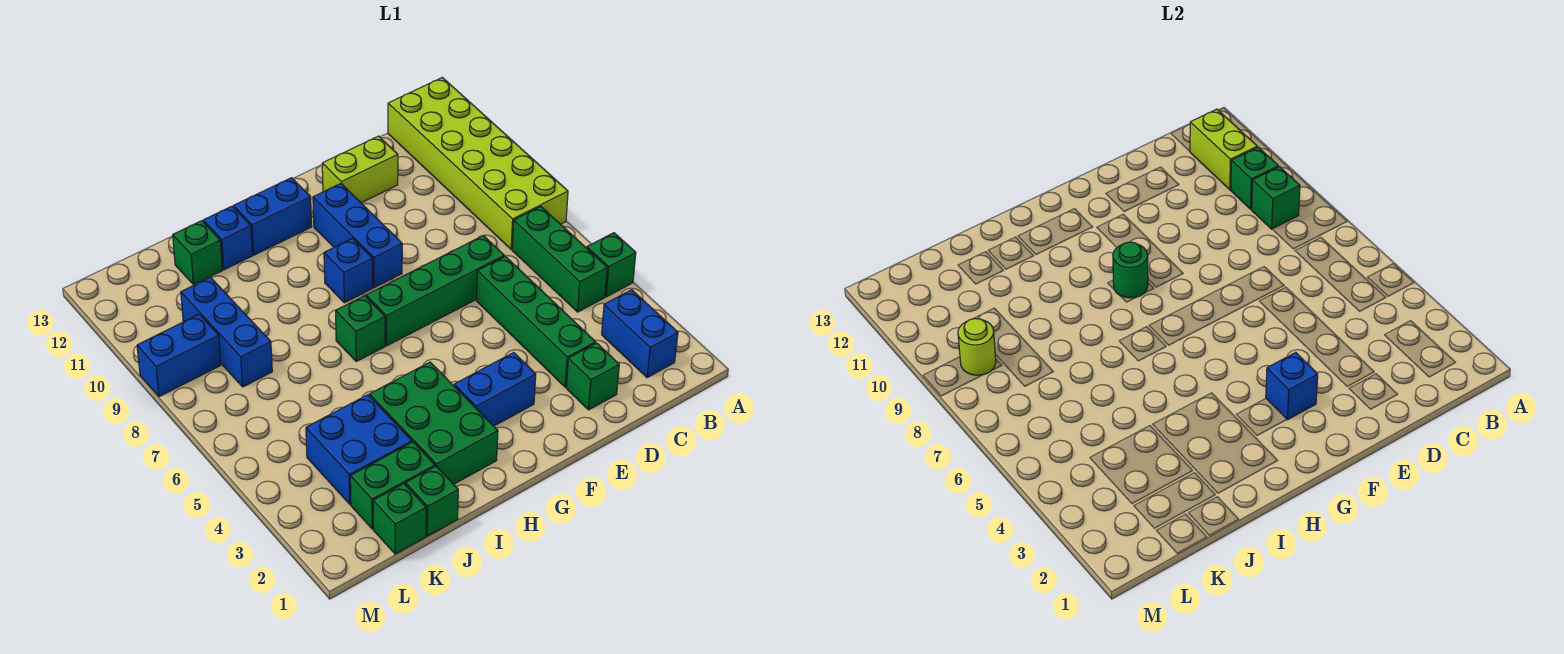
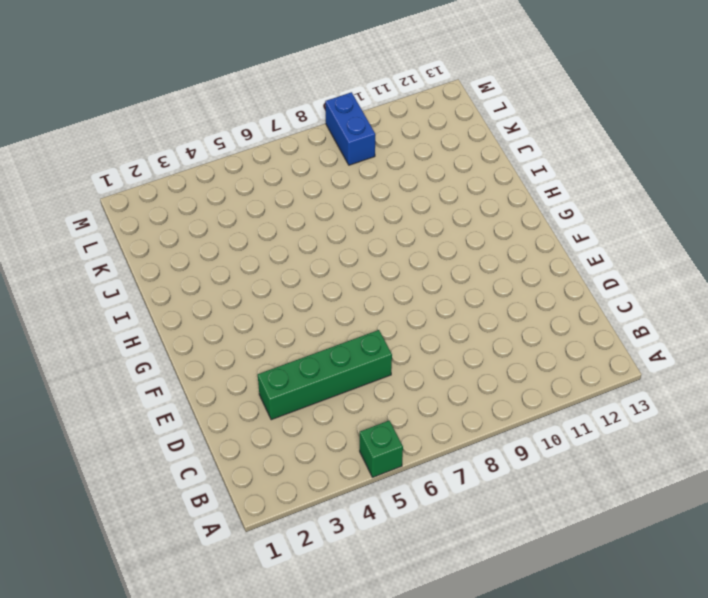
none -> lime 2x6 brick [388,77,568,249]
none -> blue 1x2 brick [602,290,678,378]
none -> green 1x3 brick [512,207,607,312]

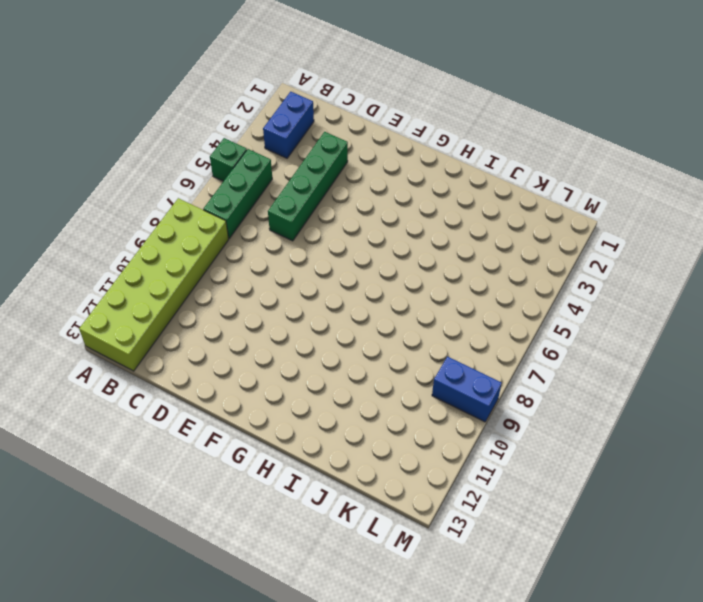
none -> green 1x1 brick [566,343,619,410]
none -> green 1x4 brick [366,236,504,346]
none -> lime 1x2 brick [322,136,398,203]

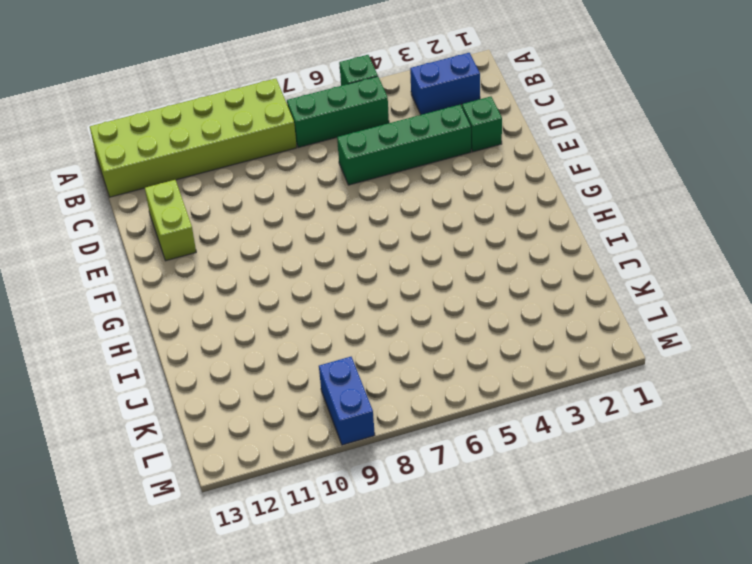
none -> green 1x4 brick [366,236,504,346]
none -> blue 1x2 brick [454,352,536,426]
none -> blue 1x3 brick [313,184,402,288]

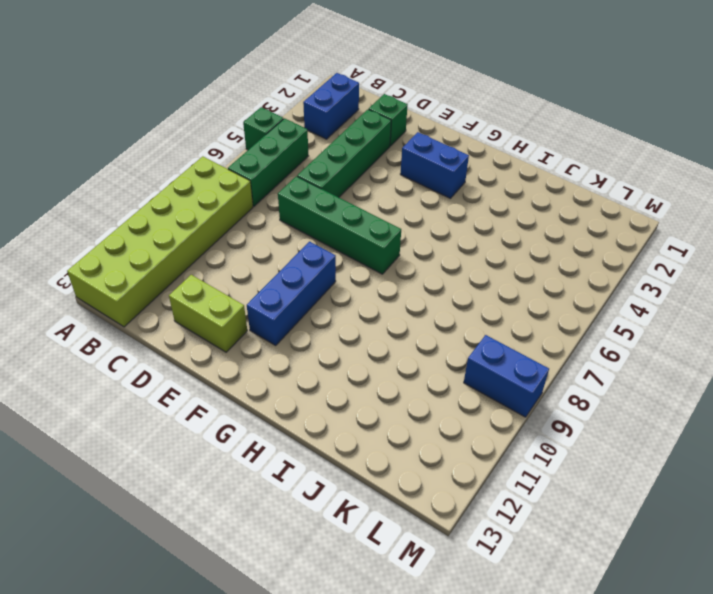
none -> blue 1x1 brick [324,238,373,303]
none -> blue 1x2 brick [233,178,312,255]
none -> green 2x3 brick [369,362,498,484]

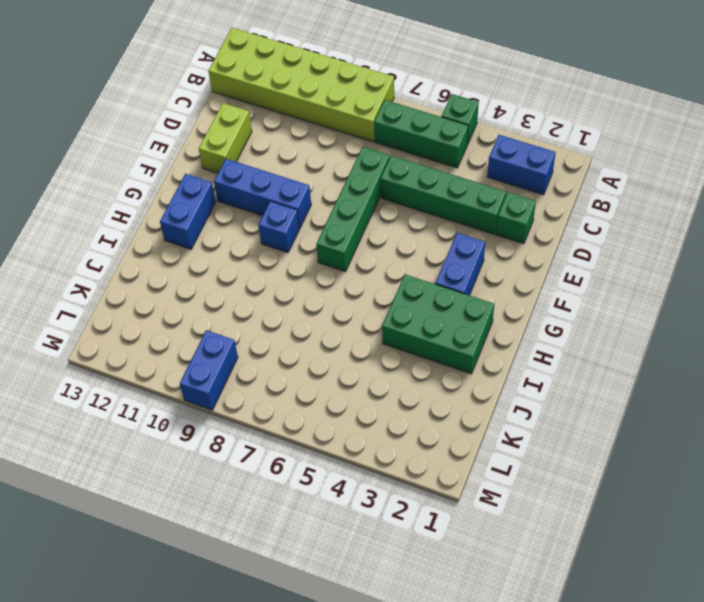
none -> green 1x1 brick [336,296,385,361]
none -> blue 1x1 brick [203,206,252,270]
none -> green 1x1 brick [406,466,458,536]

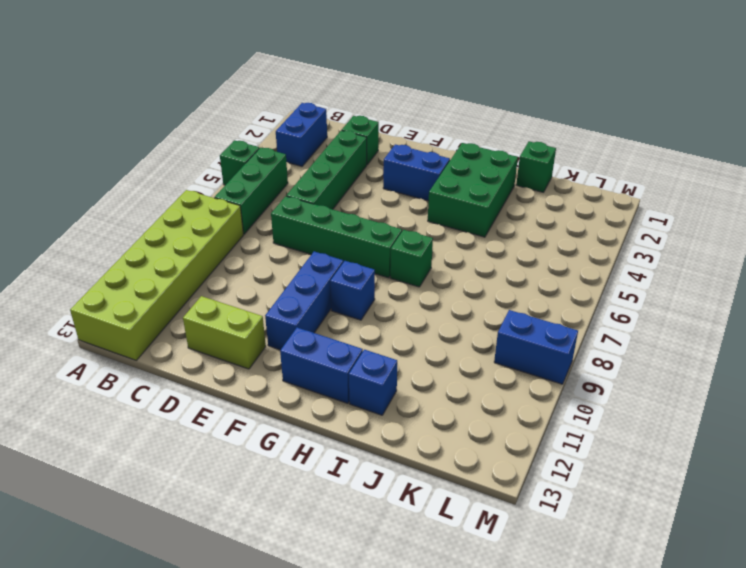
none -> green 1x2 brick [350,442,435,529]
none -> blue 2x2 brick [306,395,412,504]
none -> green 1x1 brick [173,221,222,284]

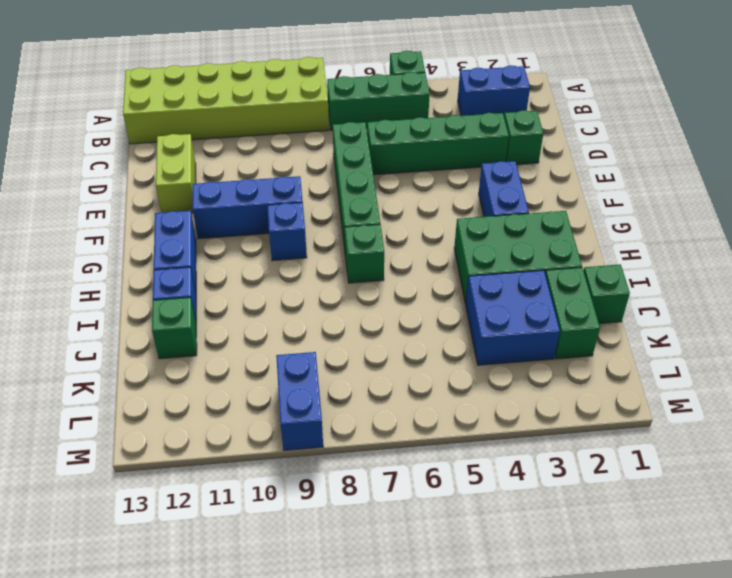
none -> green 1x1 brick [373,484,426,554]
none -> blue 1x3 brick [181,277,272,387]
none -> green 1x1 brick [1251,167,1300,229]

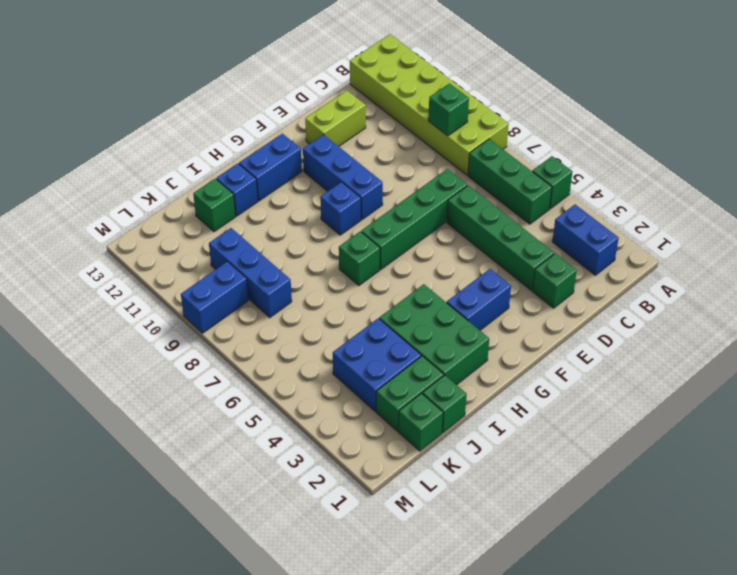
none -> green 1x1 brick [1231,147,1279,209]
none -> lime 1x2 brick [1190,109,1257,190]
none -> blue 1x1 brick [1266,352,1318,420]

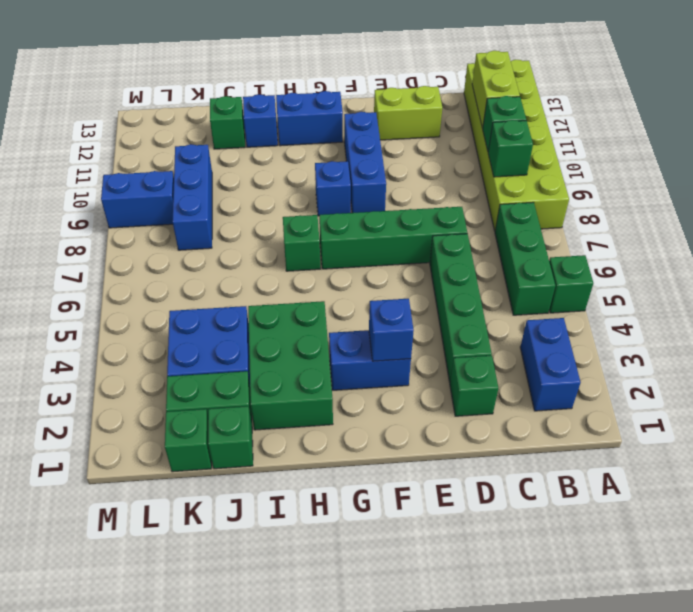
none -> green 1x1 round brick [1113,242,1148,298]
none -> lime 1x1 round brick [958,319,996,375]

